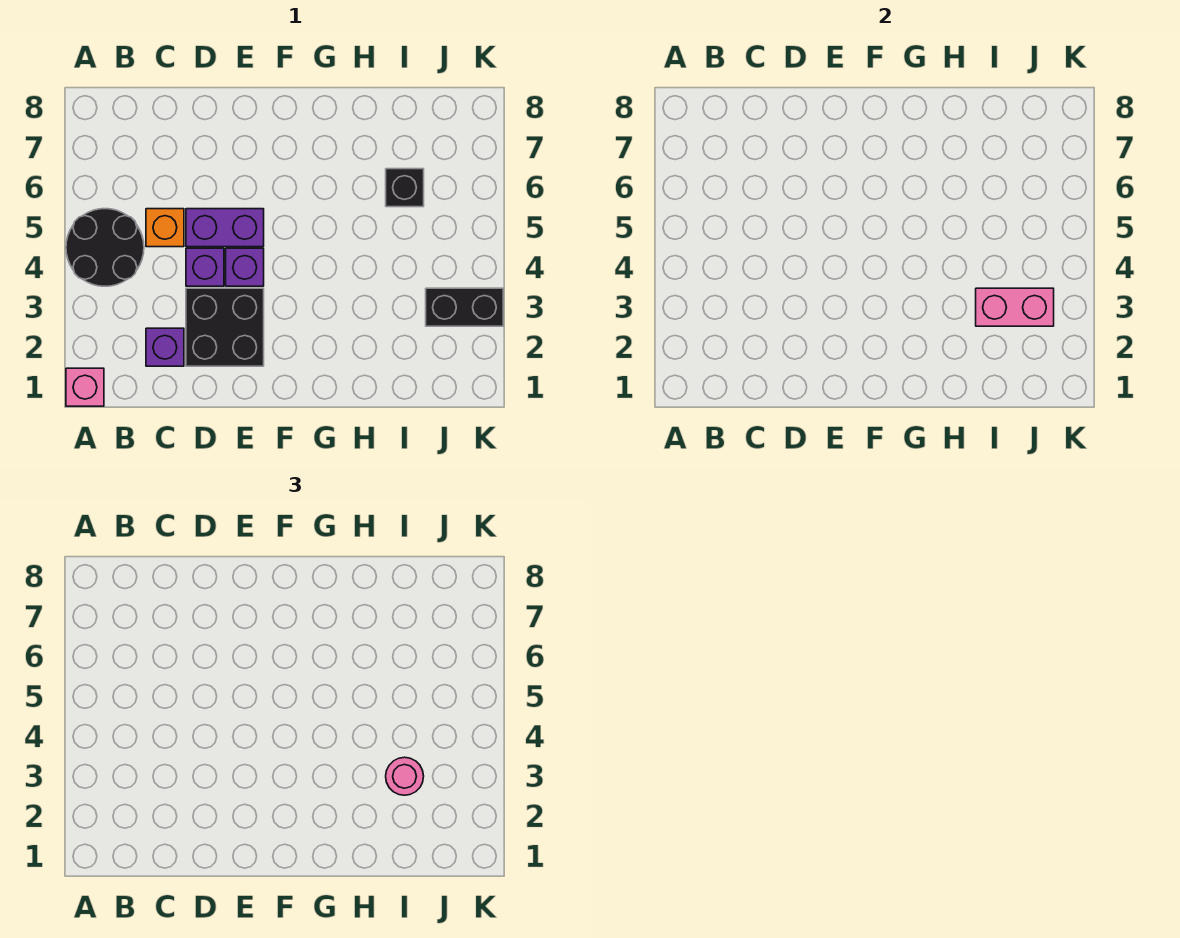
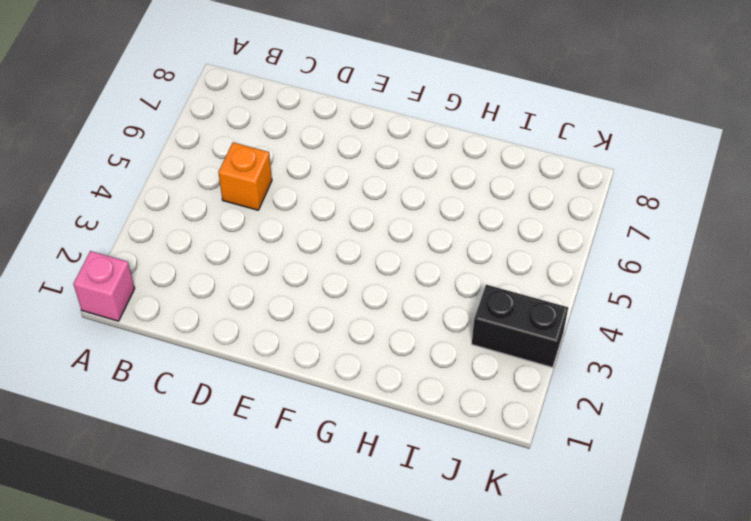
none -> black 2x2 round brick [66,209,144,286]
none -> purple 1x1 brick [146,328,184,366]
none -> black 2x2 brick [186,288,264,366]

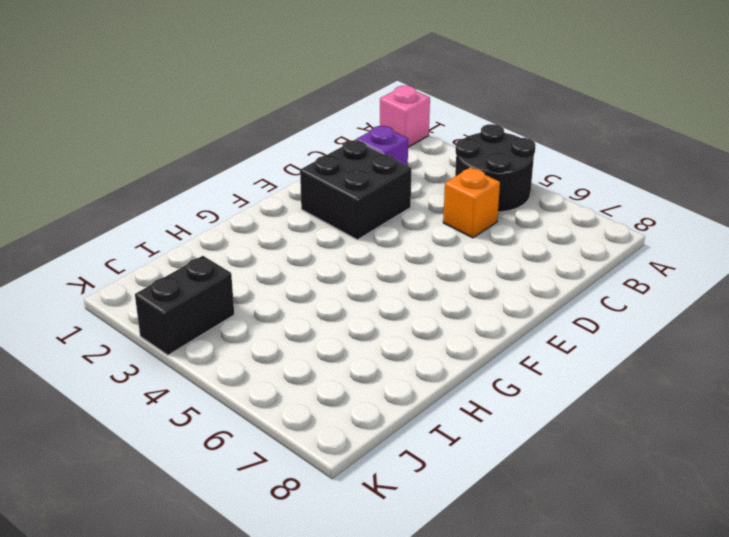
none -> purple 1x1 brick [186,248,224,286]
none -> purple 1x2 brick [186,209,264,247]
none -> purple 1x1 brick [226,248,264,286]

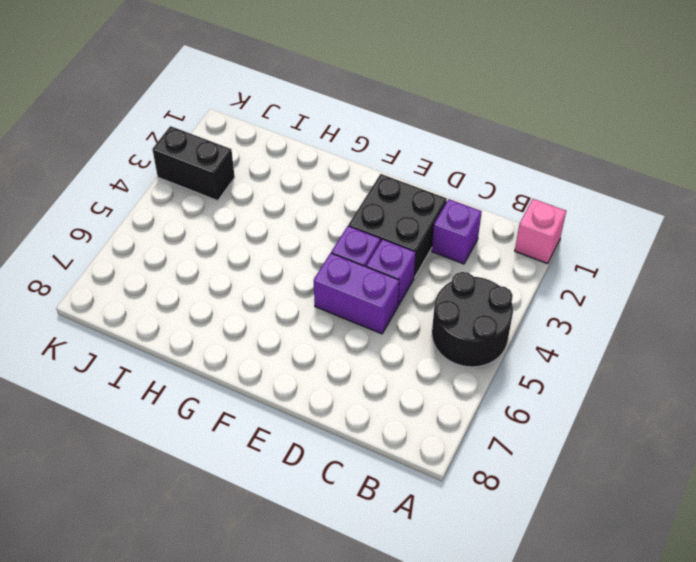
none -> orange 1x1 brick [146,209,184,247]
none -> black 1x1 brick [386,169,424,207]
none -> pink 1x2 brick [976,288,1054,326]

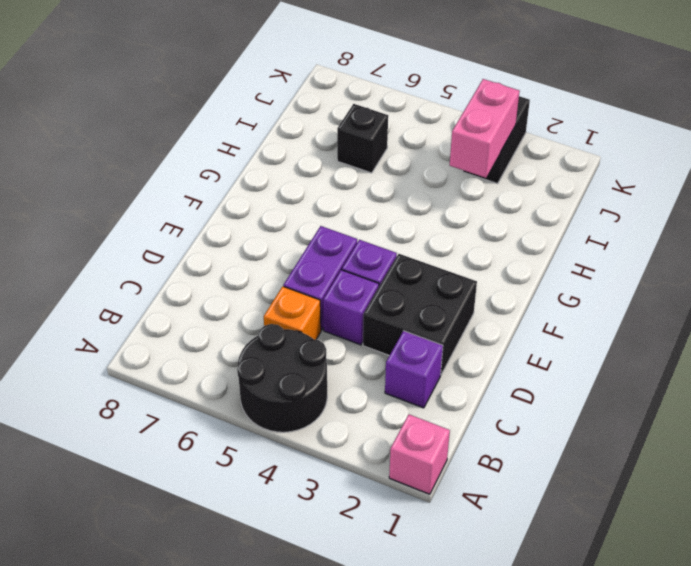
none -> pink 1x1 round brick [386,757,424,795]

